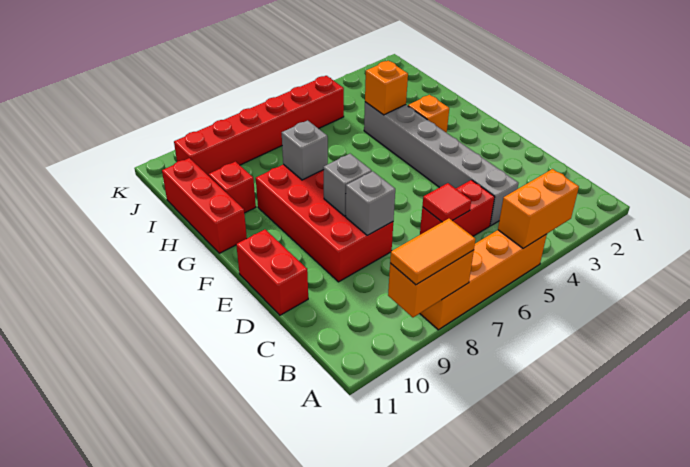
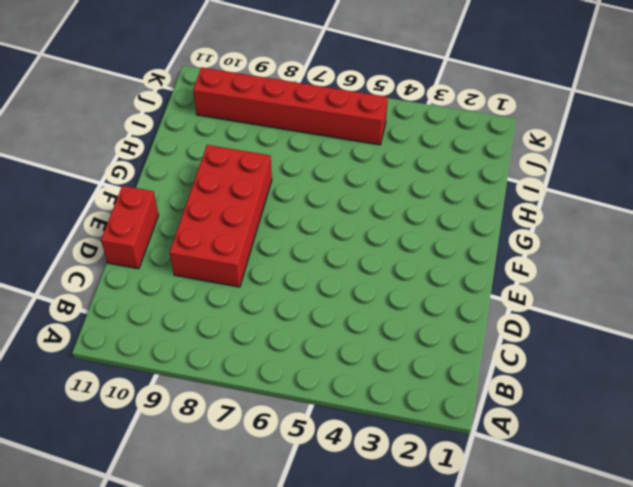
none -> orange 1x4 brick [420,230,547,330]
none -> grey 1x6 brick [364,102,518,226]
none -> red 1x2 brick [420,180,495,236]

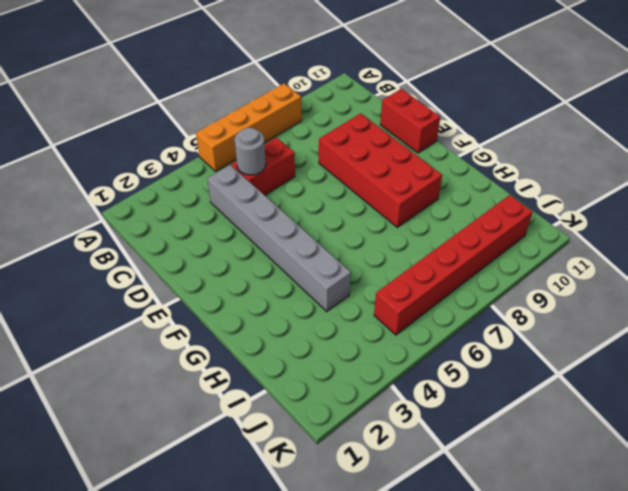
grey 1x1 round brick [235,128,266,175] -> none
none -> orange 1x1 brick [408,95,449,133]
none -> red 1x3 brick [162,158,247,253]
none -> red 1x1 brick [209,162,256,213]

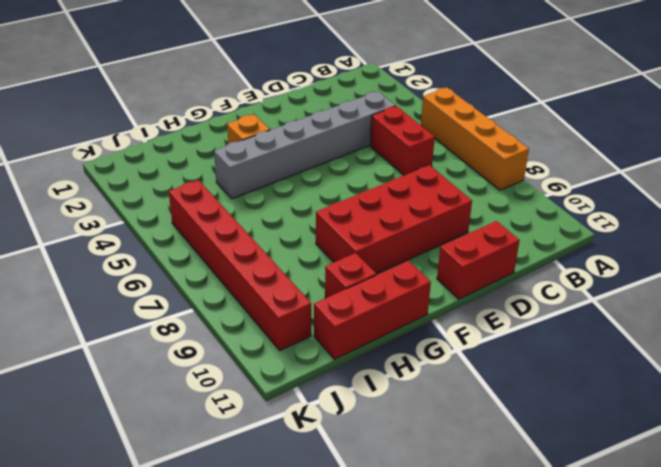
none -> orange 1x2 brick [498,169,579,248]
none -> orange 1x2 brick [388,250,474,317]
none -> red 1x1 tile [422,183,471,222]

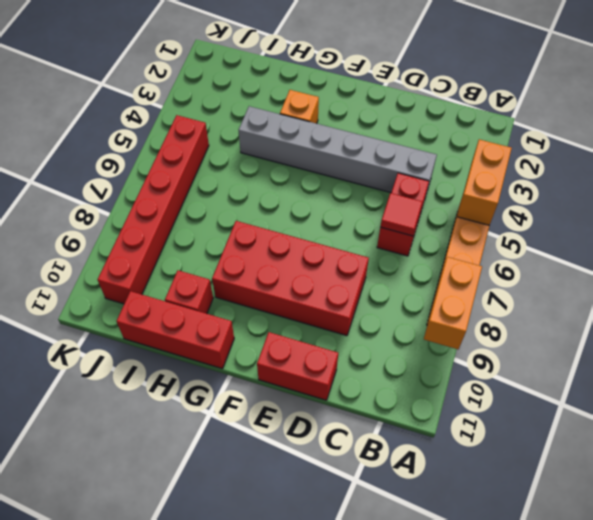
none -> grey 1x1 brick [346,171,395,235]
none -> grey 1x1 brick [323,154,372,216]
none -> grey 1x1 brick [282,120,328,180]

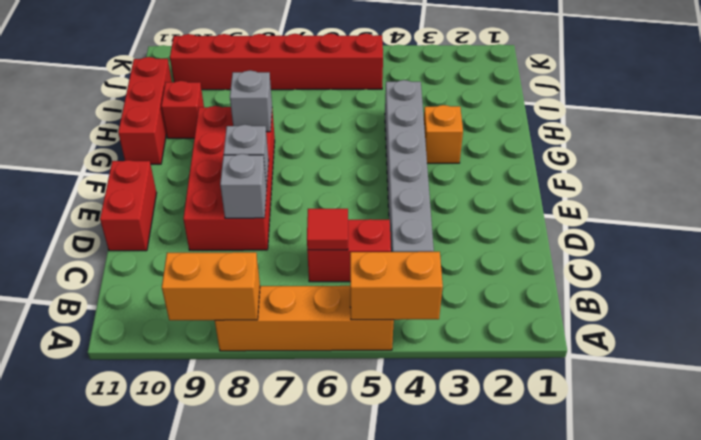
none -> orange 1x1 brick [365,61,408,115]
none -> orange 1x2 tile [390,219,475,285]

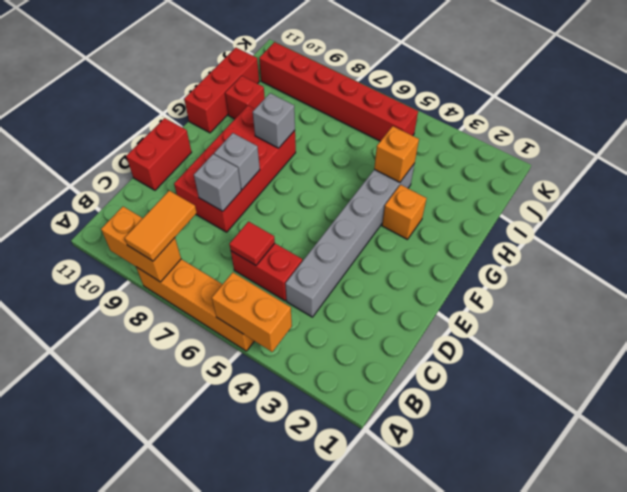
orange 1x2 tile [125,190,197,261] -> orange 1x2 tile turned to [390,219,475,285]

